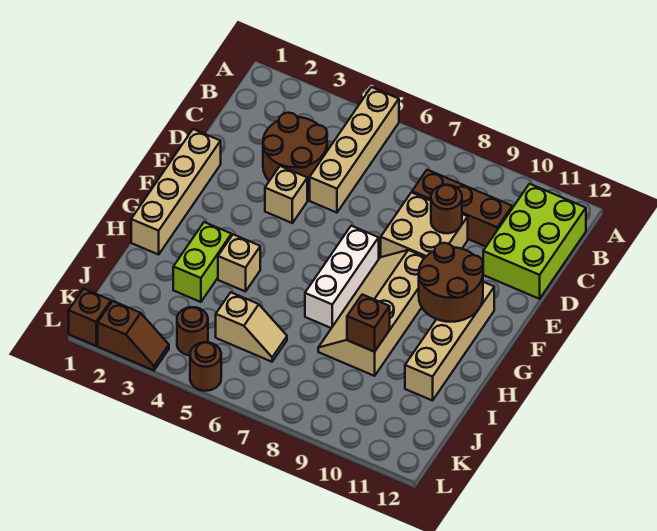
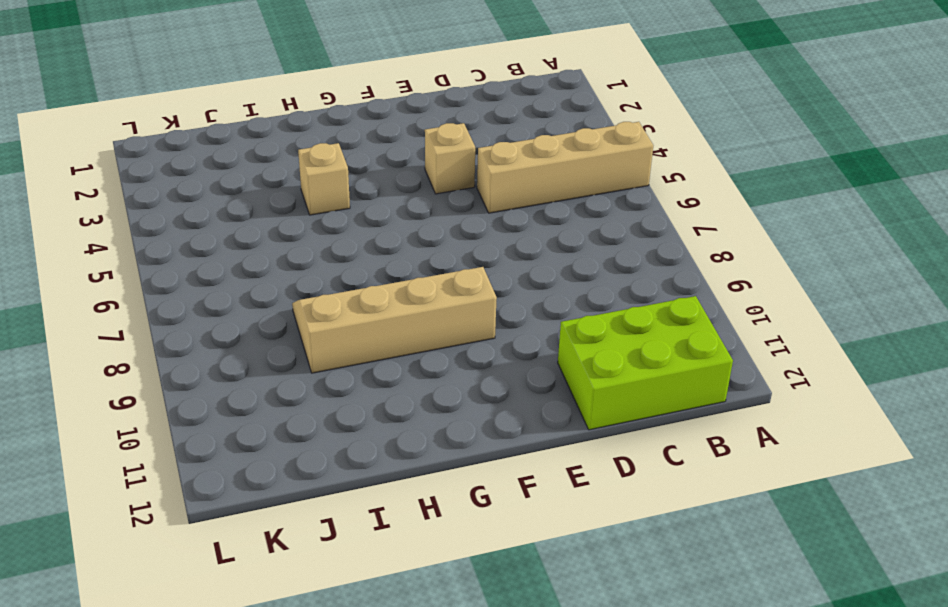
none -> brown 2x2 round brick [263,113,327,190]
none -> brown 1x3 brick [412,170,512,247]
none -> tan 2x2 brick [381,192,468,257]

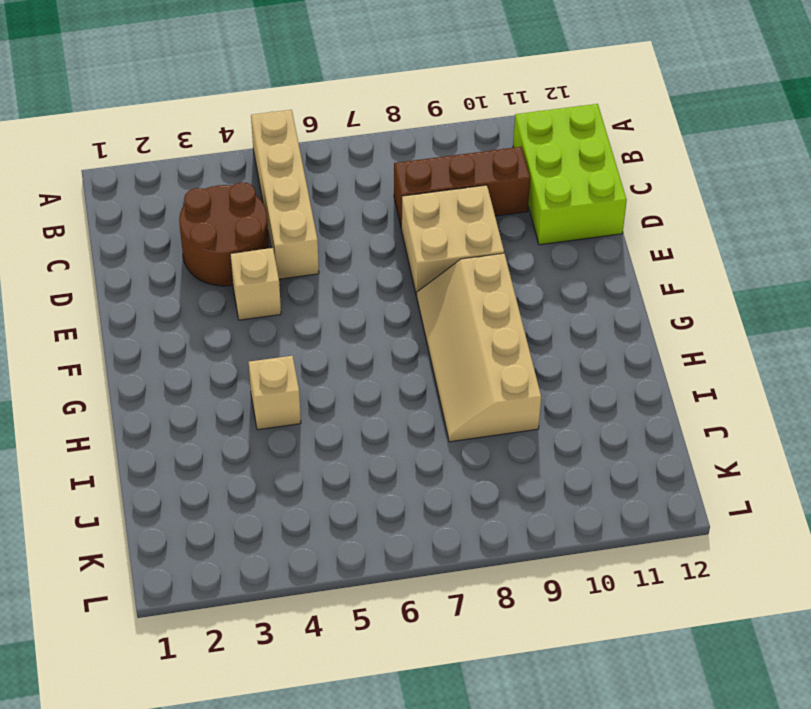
none -> tan 1x4 brick [131,129,221,255]
none -> white 1x3 brick [305,226,379,328]
none -> tan 1x4 brick [405,282,494,401]

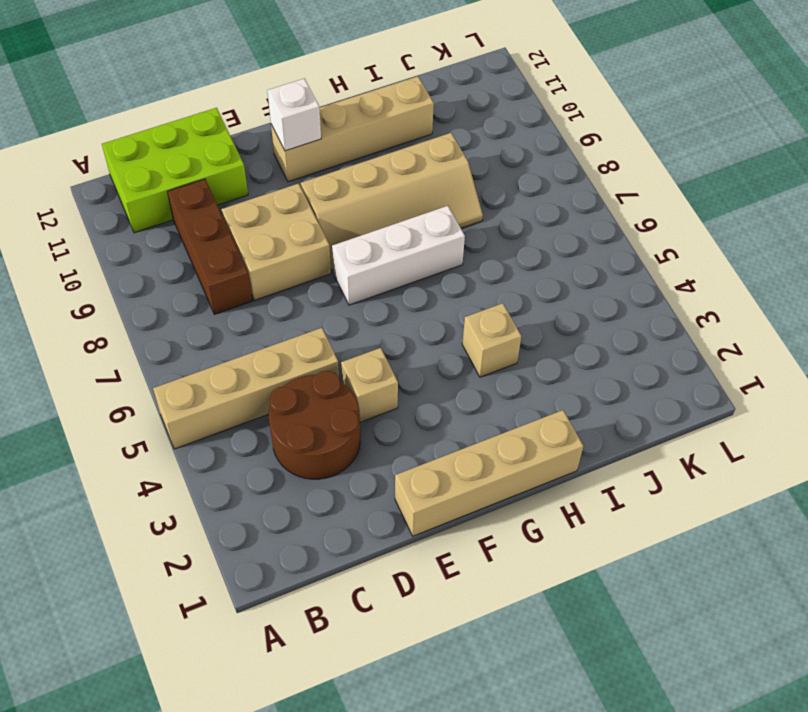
white 1x1 brick [267,79,321,151] -> brown 2x2 round brick [419,243,483,322]
none -> lime 1x2 brick [173,222,232,302]
none -> tan 1x2 slope [216,292,287,362]
none -> brown 1x1 round brick [177,307,208,356]

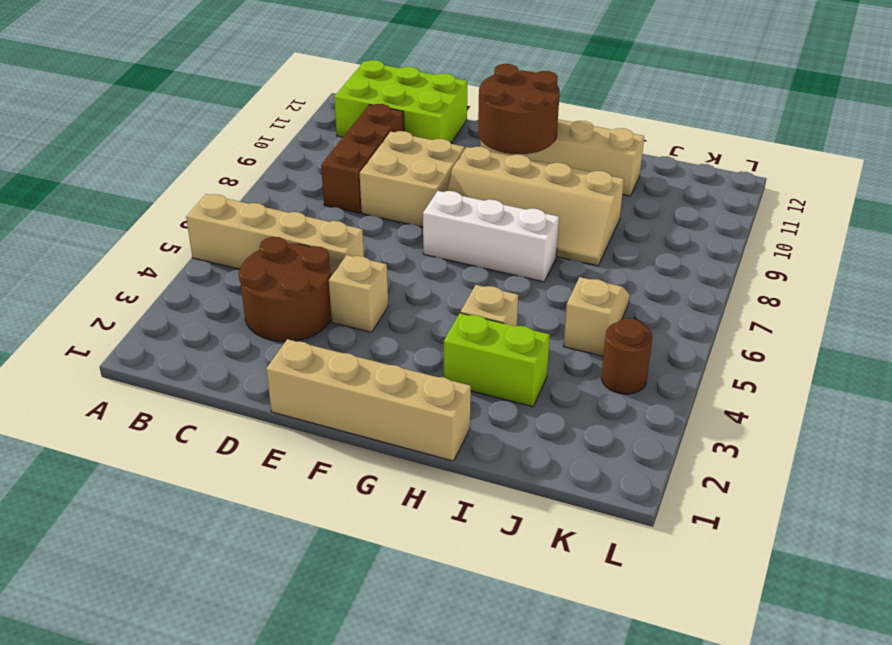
none -> brown 1x1 brick [69,289,111,346]
none -> brown 1x2 slope [98,301,169,370]
none -> brown 1x1 round brick [190,342,221,391]

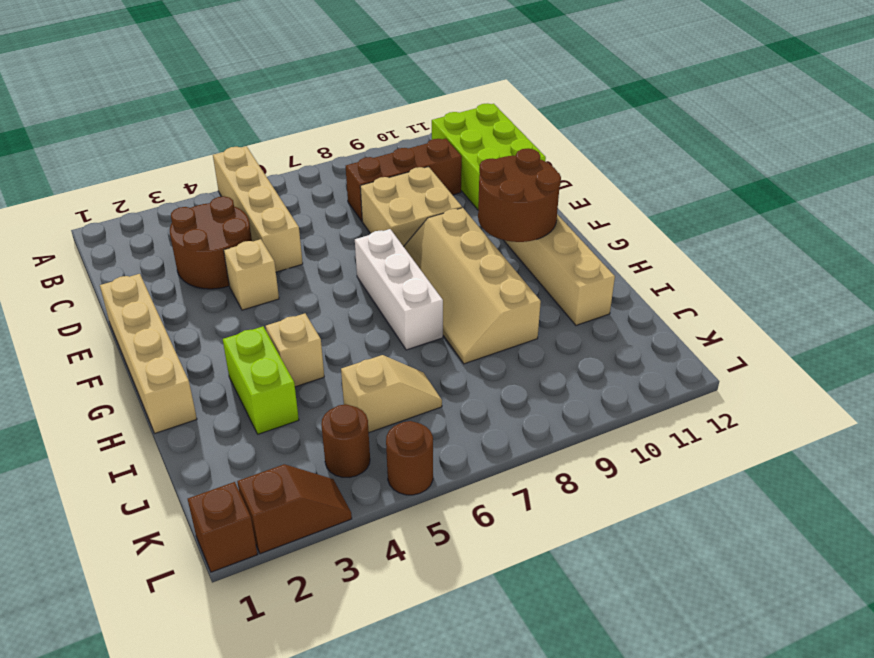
none -> brown 1x1 round brick [431,185,462,233]
none -> brown 1x1 brick [347,295,390,352]

